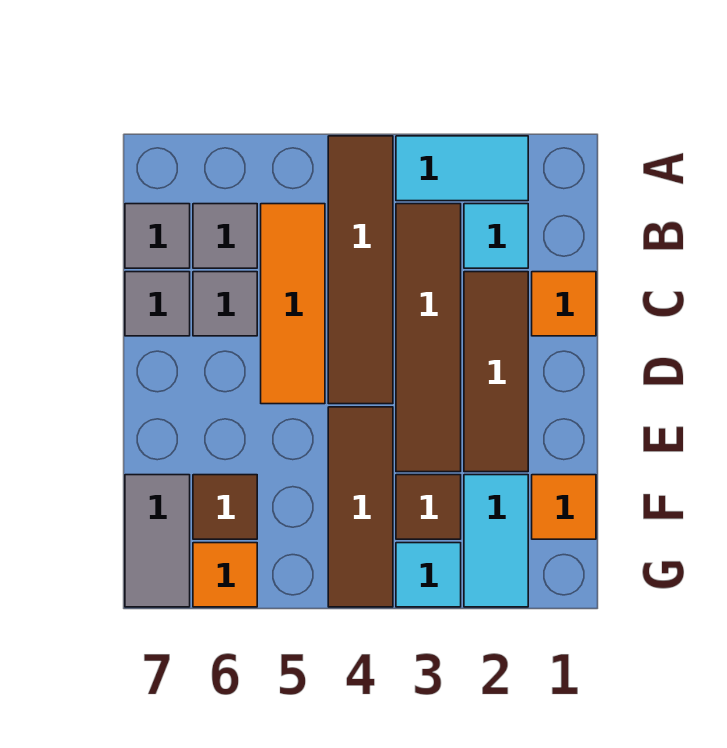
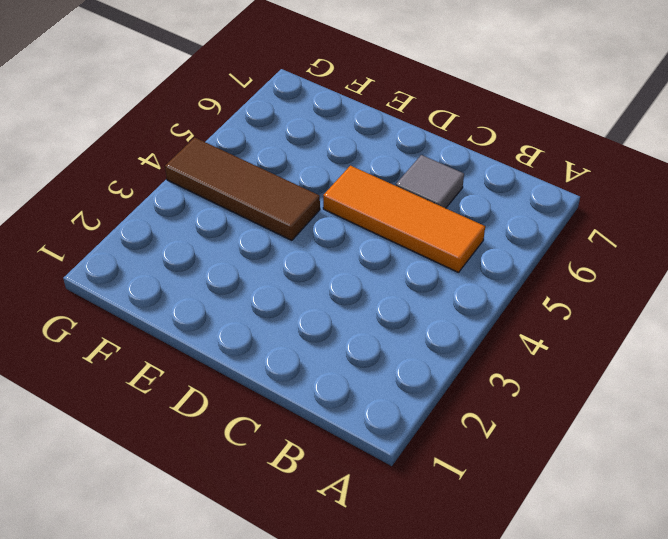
none -> cyan 1x2 tile [396,136,528,201]
none -> brown 1x4 tile [328,136,393,404]
none -> cyan 1x1 tile [464,204,528,268]

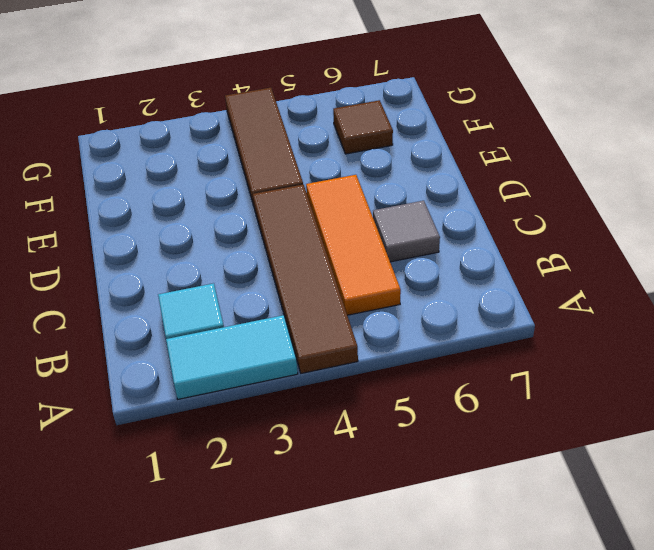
none -> brown 1x4 tile [396,204,461,472]
none -> grey 1x1 tile [193,204,257,268]
none -> grey 1x1 tile [125,204,190,268]

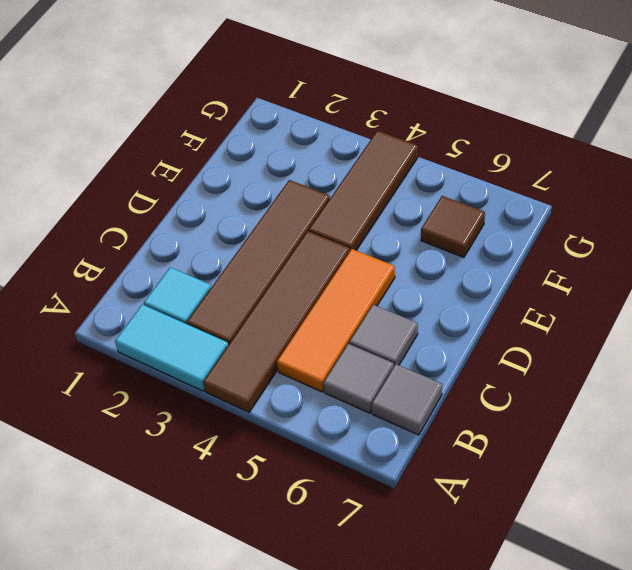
none -> orange 1x1 tile [532,272,596,336]
none -> brown 1x3 tile [464,272,528,472]
none -> grey 1x1 tile [125,272,190,336]

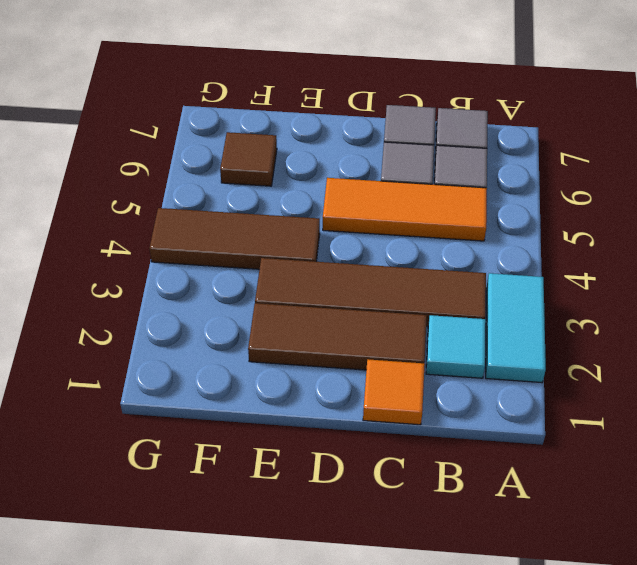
none -> brown 1x4 tile [328,136,393,404]
none -> orange 1x1 tile [532,475,596,539]
none -> cyan 1x2 tile [464,475,528,607]

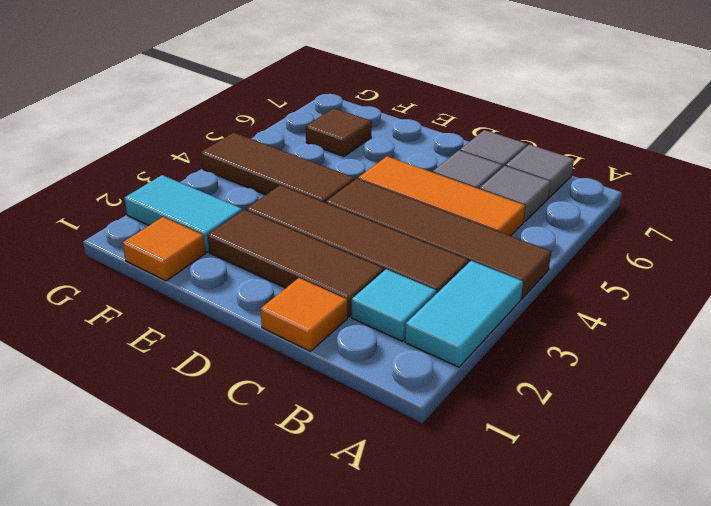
none -> brown 1x1 tile [396,475,461,539]
none -> grey 1x2 tile [125,475,190,607]
none -> cyan 1x1 tile [396,543,461,607]

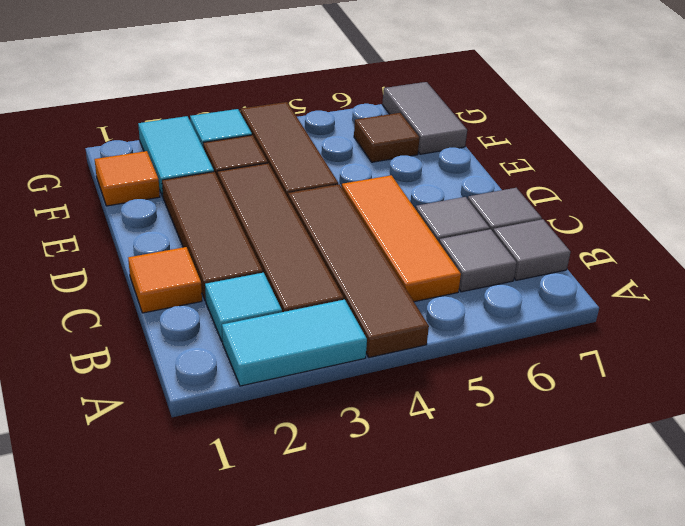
none -> orange 1x1 tile [193,543,257,607]

